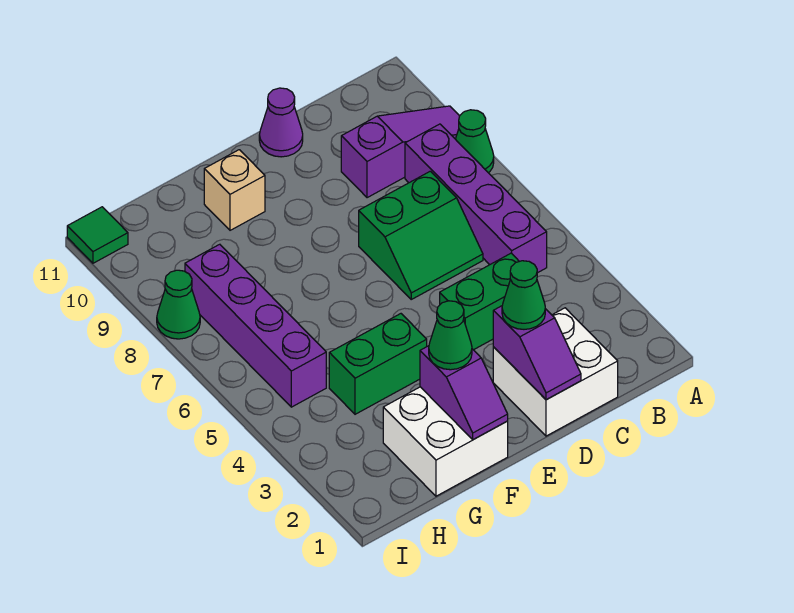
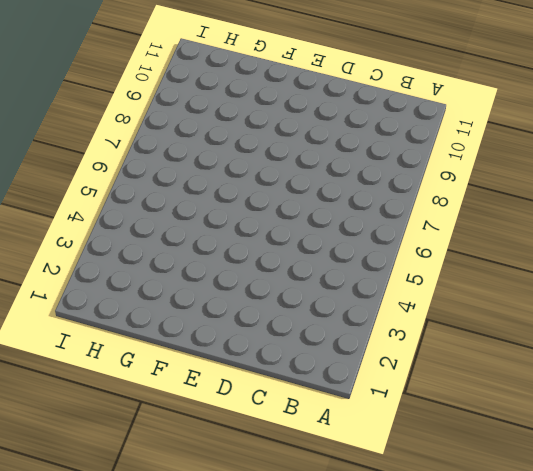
none -> green 1x1 cone [456,110,494,173]
none -> purple 1x3 slope [341,106,459,198]
none -> purple 1x4 brick [405,124,547,273]

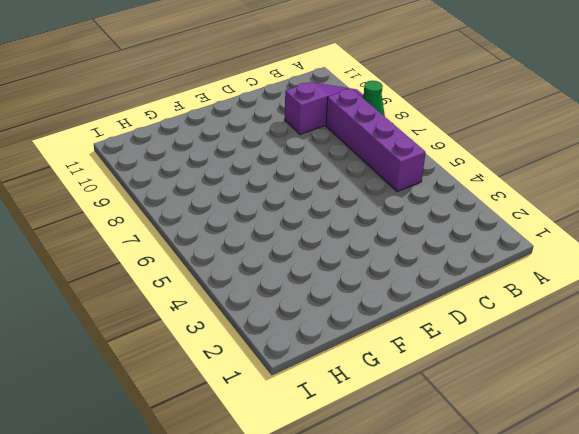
none -> white 2x2 brick [493,308,618,436]
none -> green 1x2 brick [440,253,519,350]
none -> green 2x2 slope [359,171,483,299]

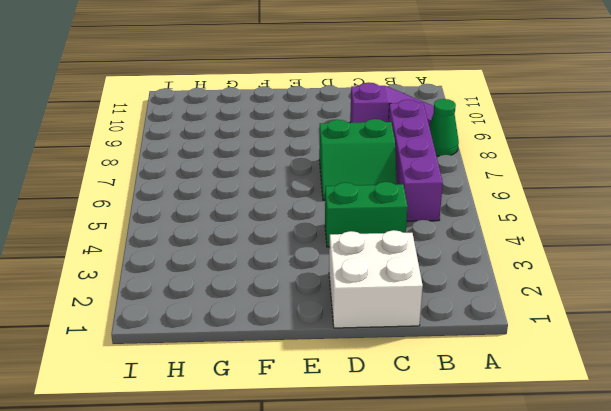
none -> purple 1x1 cone [259,88,303,157]
none -> white 2x2 brick [383,387,508,496]
none -> green 1x2 brick [329,314,427,414]

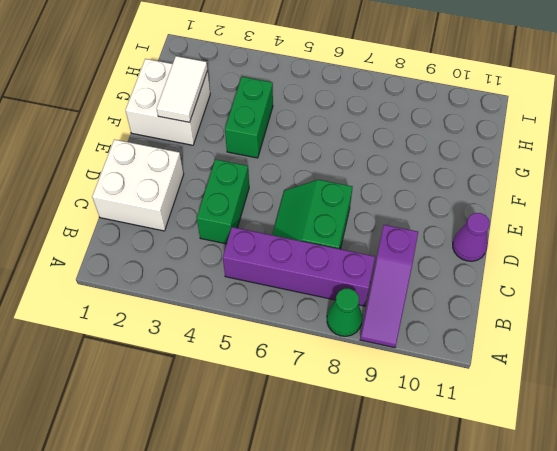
white 1x2 tile [157,56,208,122] -> purple 1x2 slope [420,346,508,440]
none -> tan 1x1 brick [204,150,265,230]
none -> purple 1x4 brick [185,244,326,407]
none -> green 1x1 cone [157,270,200,339]

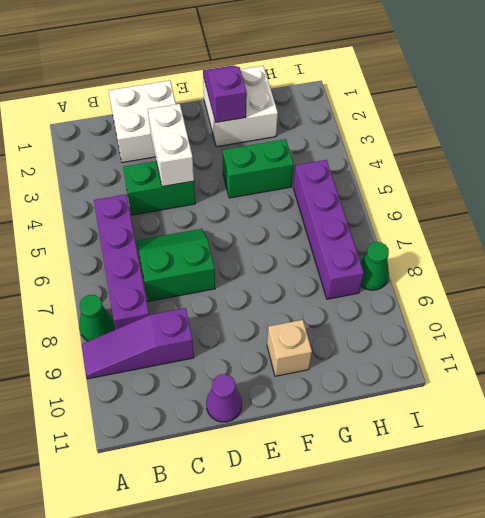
white 1x2 brick [148,104,194,187] -> none
none -> green 1x1 tile [67,207,128,263]
none -> purple 1x2 slope [493,306,581,400]
none -> green 1x1 cone [502,261,545,329]

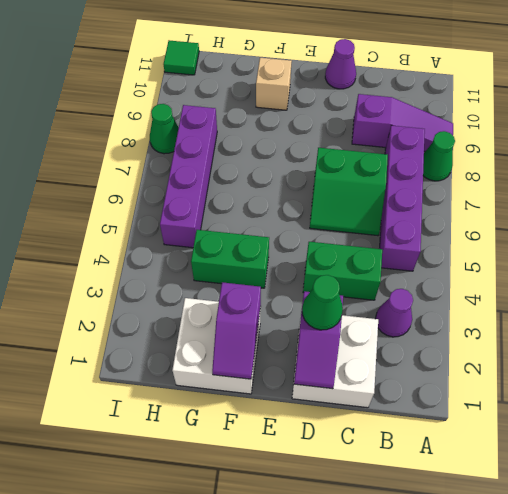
purple 1x1 cone [375,289,413,337] -> none
none -> green 1x1 cone [429,301,472,370]

